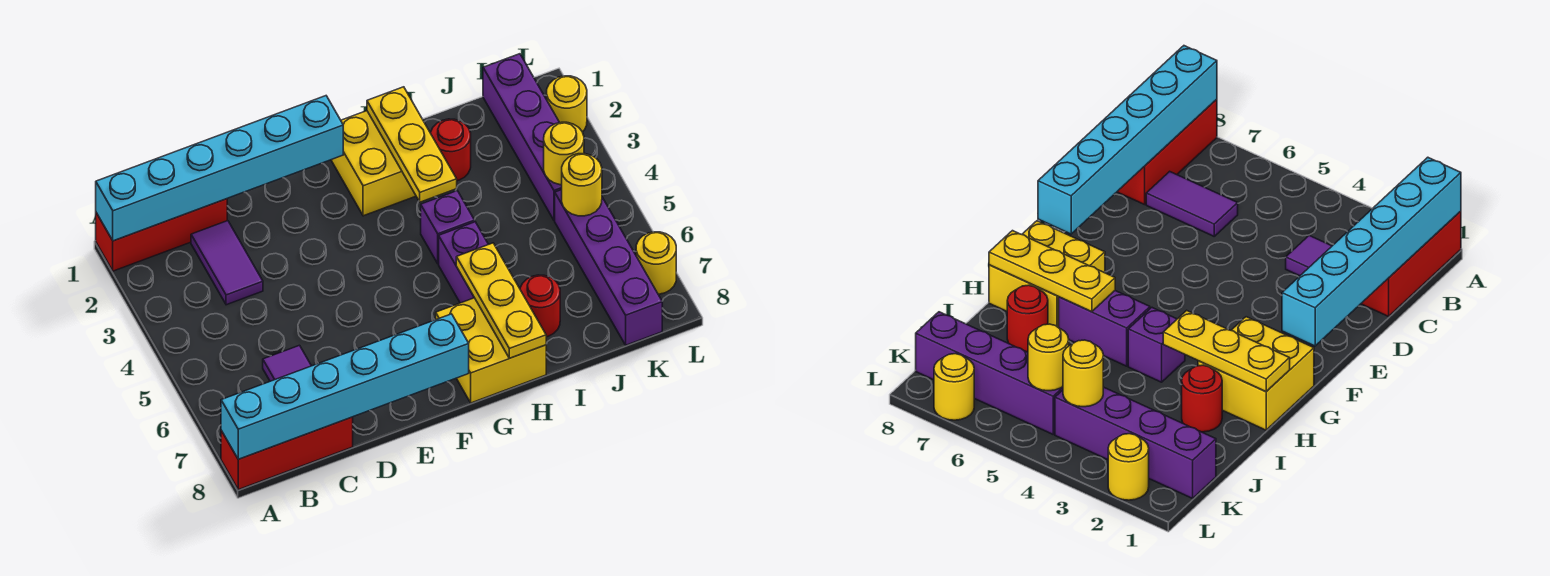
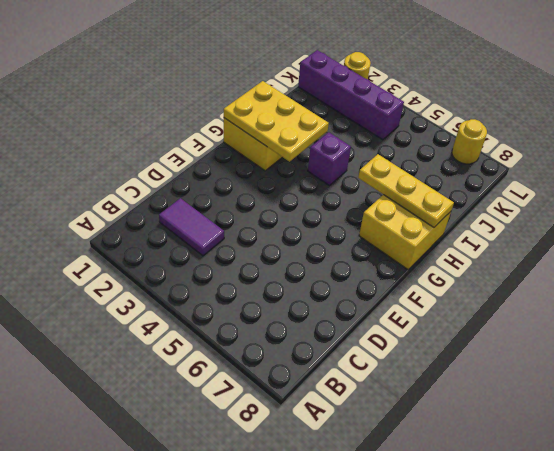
yellow 2x3 plate [224,81,329,162] -> yellow 1x3 plate [367,87,457,202]
none -> red 1x3 brick [96,199,227,271]
none -> red 1x3 brick [221,417,353,490]
none -> purple 1x2 tile [263,345,311,381]

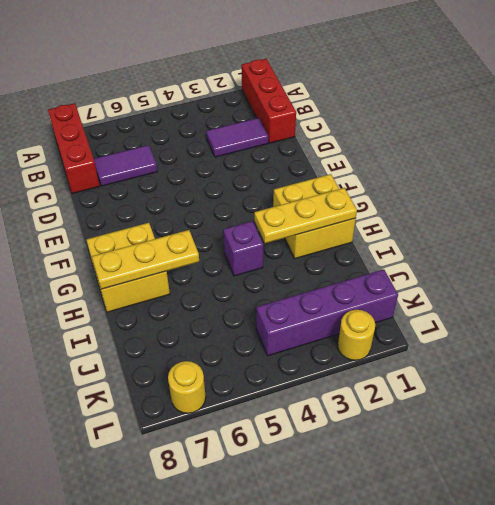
none -> purple 1x2 brick [439,222,488,303]
none -> red 1x1 round brick [431,119,471,181]
none -> red 1x1 round brick [520,275,560,337]

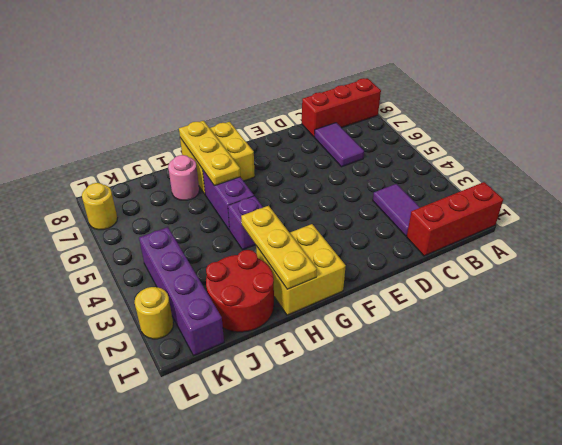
red 2x2 round brick [206,250,274,332] -> red 1x1 round brick [431,119,471,181]
pink 1x1 round brick [168,155,199,200] -> red 1x1 round brick [520,275,560,337]
none -> purple 1x4 brick [555,190,662,345]
none -> cyan 1x6 brick [96,96,343,241]
none -> cyan 1x6 brick [221,314,469,459]

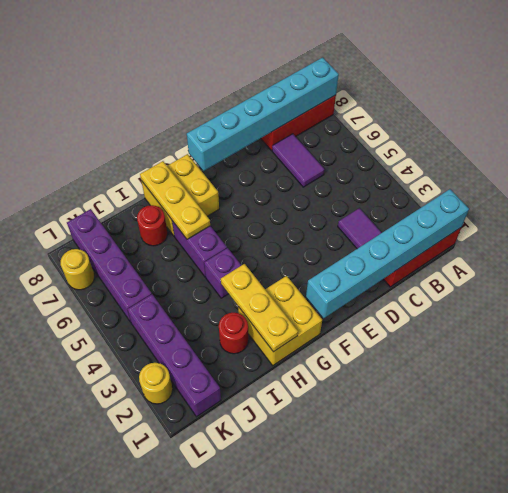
none -> yellow 1x1 round brick [544,122,584,185]
none -> yellow 1x1 round brick [562,154,602,216]

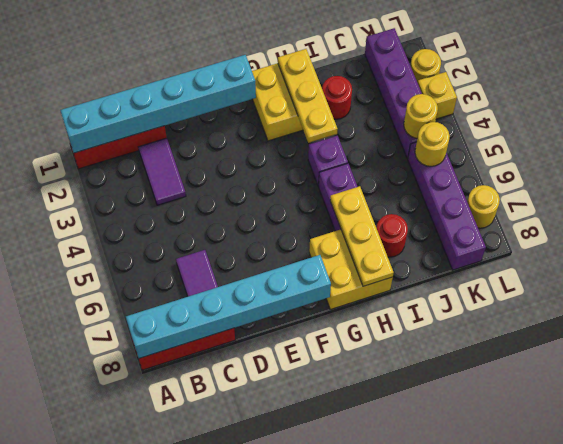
yellow 1x1 brick [418,72,457,119] -> none

